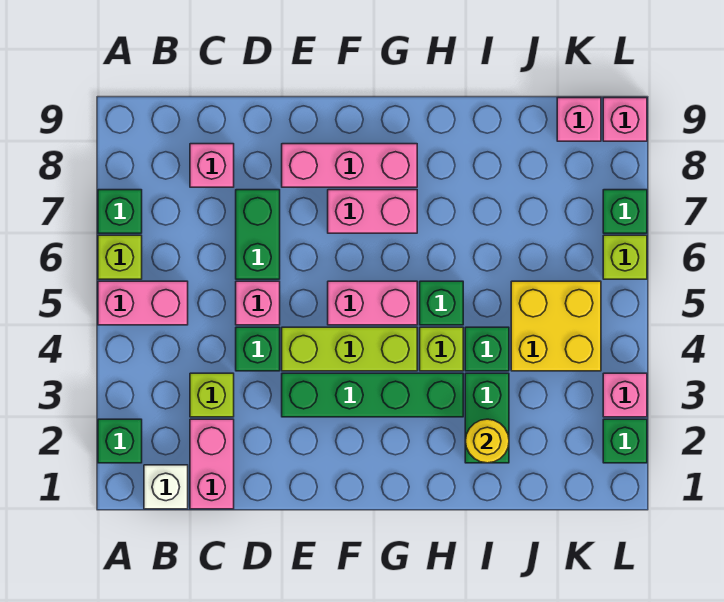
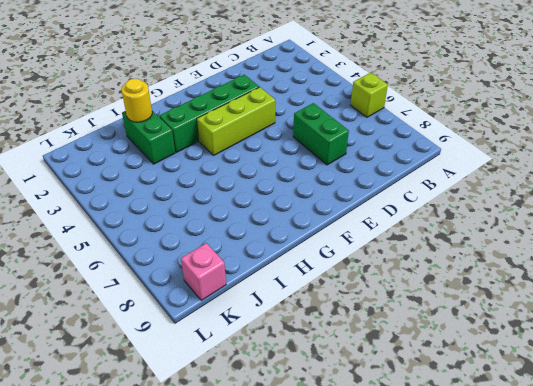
none -> green 1x1 brick [98,419,142,463]
none -> pink 1x2 brick [98,281,188,325]
none -> green 1x1 brick [98,190,142,233]

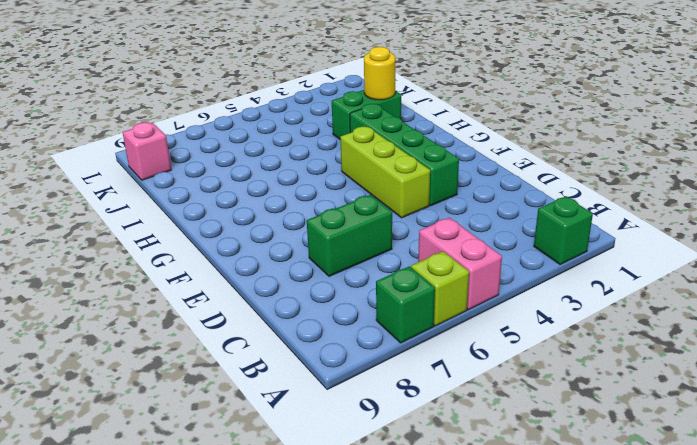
none -> white 1x1 brick [144,465,188,509]
none -> pink 1x2 brick [190,419,234,509]
none -> lime 1x1 brick [190,373,234,417]

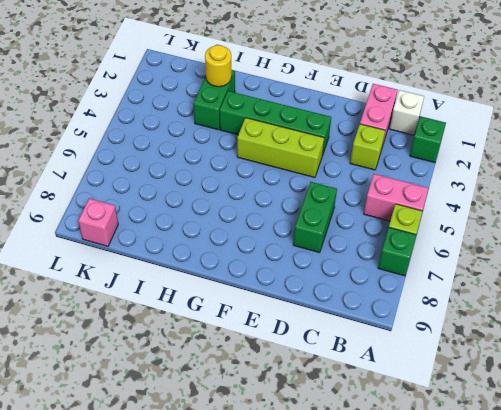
none -> pink 1x1 brick [190,144,234,187]
none -> green 1x1 brick [236,327,280,371]
none -> pink 1x1 brick [236,281,280,325]

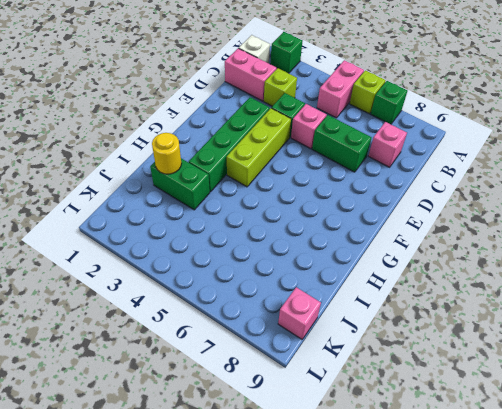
none -> pink 1x3 brick [282,144,417,187]
none -> pink 1x2 brick [328,281,417,325]
none -> pink 1x2 brick [328,190,417,233]

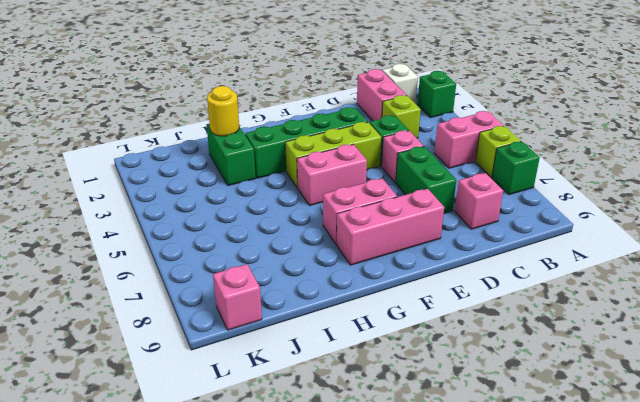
none -> lime 1x1 brick [420,327,463,371]
none -> green 1x1 brick [420,281,463,325]
none -> green 1x1 brick [465,327,509,371]

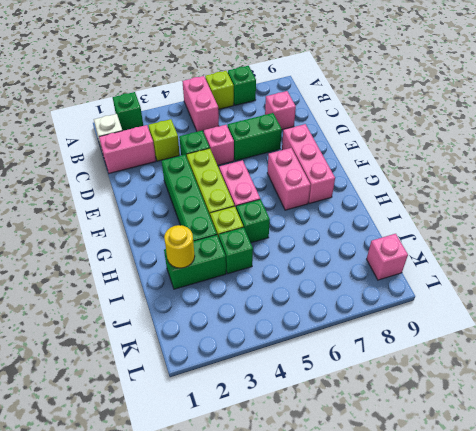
none -> yellow 2x2 brick [511,281,601,371]
none -> green 1x1 brick [603,419,647,463]
none -> pink 1x1 brick [603,373,647,417]

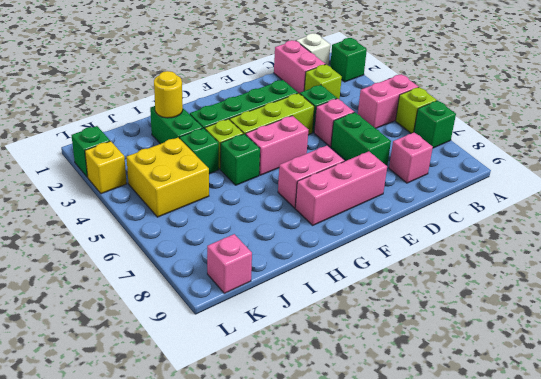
yellow 1x1 brick [85,141,127,194] -> pink 1x1 brick [603,373,647,417]
none -> lime 1x1 brick [603,235,647,279]
none -> green 1x1 brick [603,190,647,233]
none -> pink 1x1 brick [603,98,647,141]

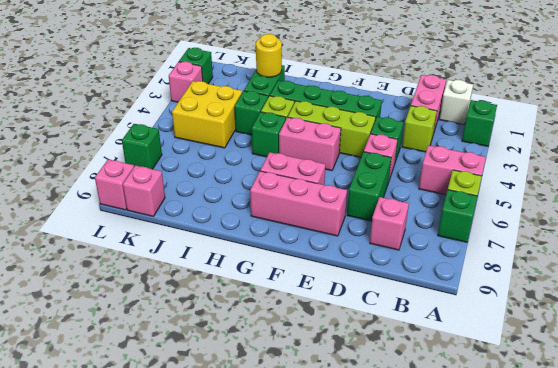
none -> lime 1x1 brick [603,235,647,279]

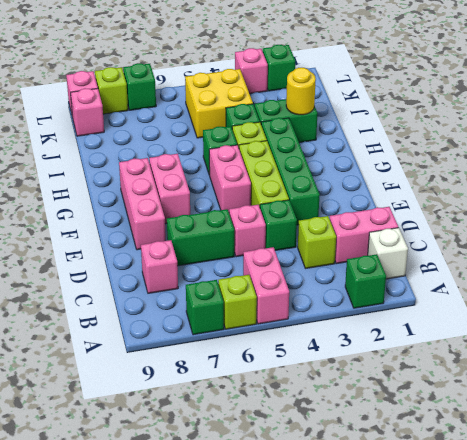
lime 1x1 brick [95,67,128,114] -> lime 1x1 brick moved to [603,235,647,279]

